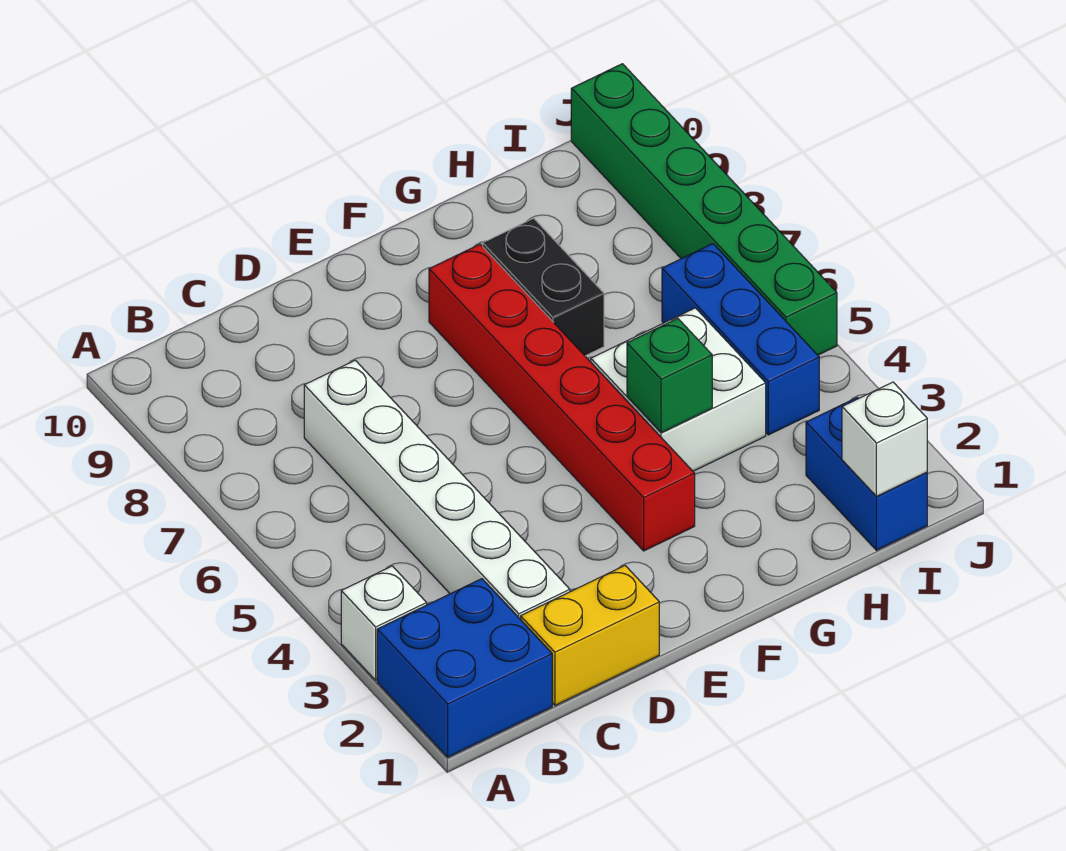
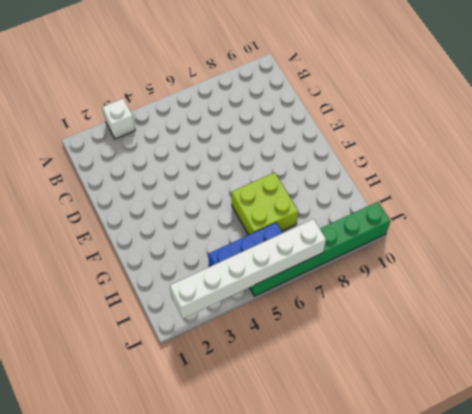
lime 2x2 brick [232,173,298,235] -> black 1x2 brick [483,218,604,356]
white 1x6 brick [170,219,326,319] -> white 1x6 brick moved to [304,360,570,620]
none -> blue 2x2 brick [377,579,552,757]
none -> yellow 1x2 brick [521,566,659,705]
none -> red 1x6 brick [429,244,695,551]

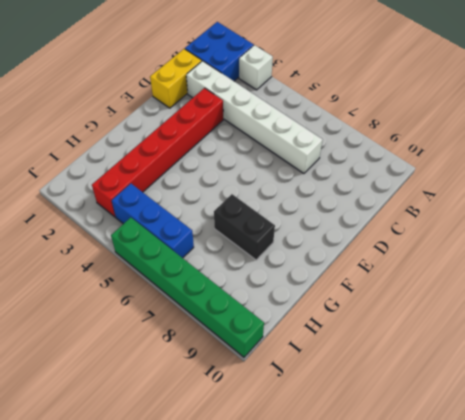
red 1x6 brick [92,88,223,217] -> red 1x6 brick turned to [429,244,695,551]
none -> white 2x2 brick [591,308,766,471]
none -> blue 1x2 brick [806,398,927,550]
none -> green 1x1 brick [627,318,712,433]

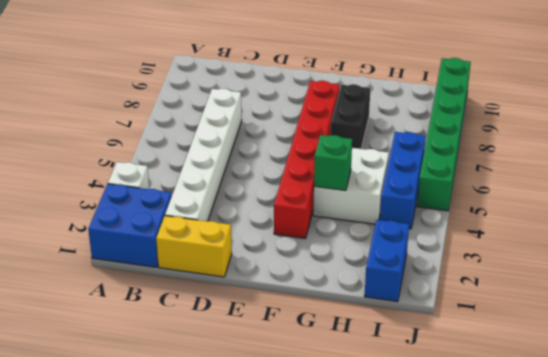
none -> white 1x1 brick [842,382,927,496]

